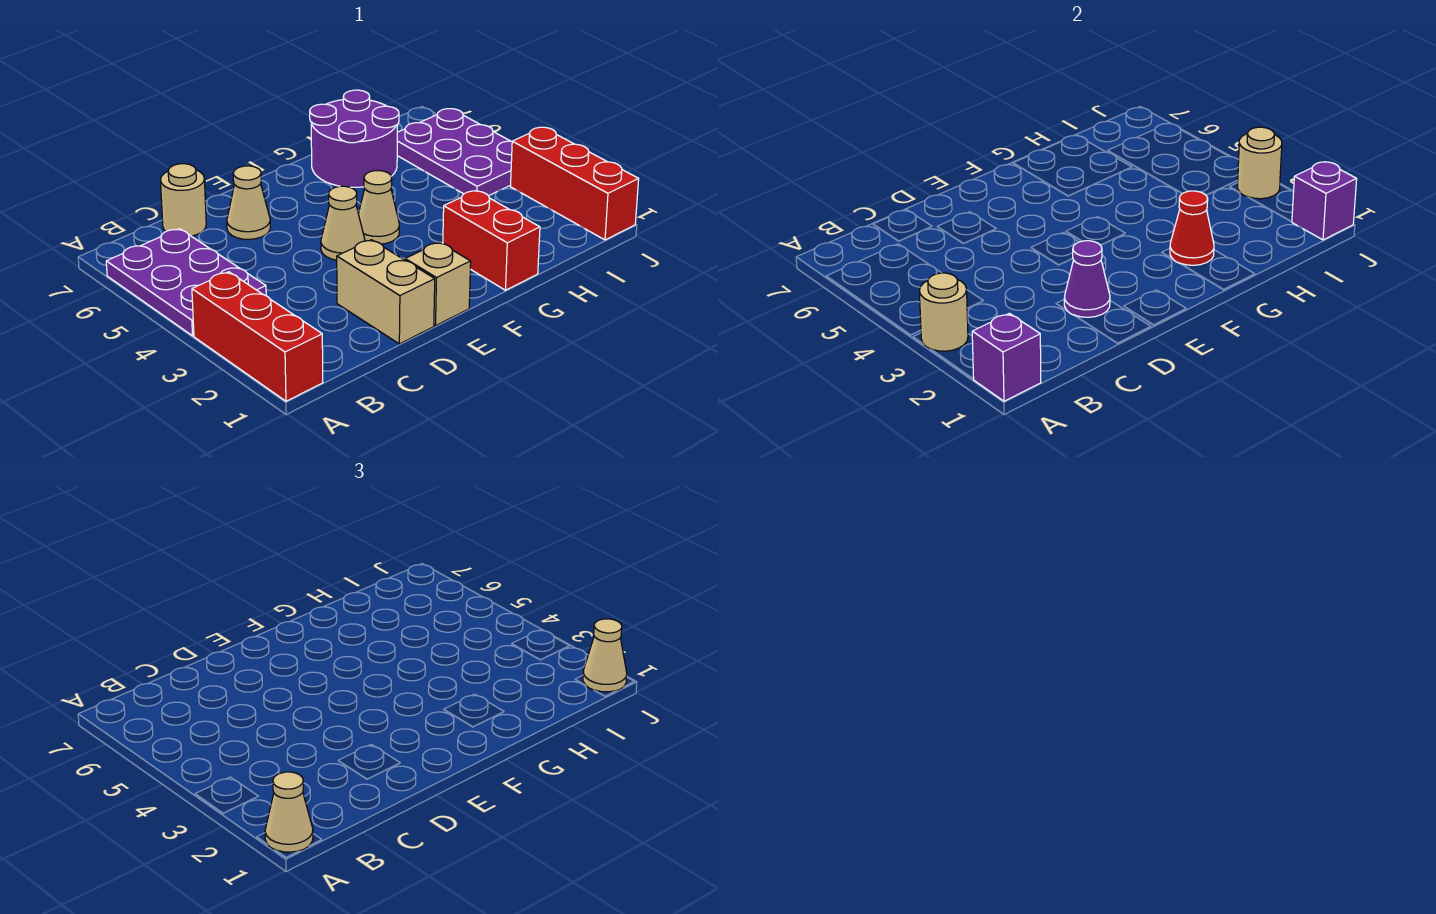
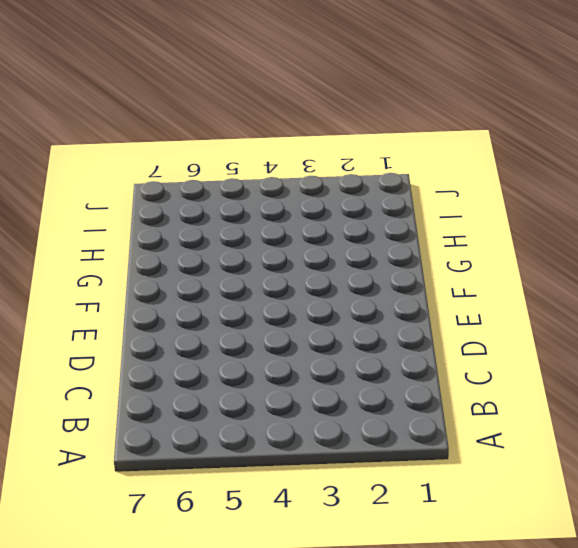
none -> red 1x3 brick [192,272,323,401]
none -> purple 2x3 plate [106,229,266,336]
none -> tan 1x1 round brick [160,164,206,236]

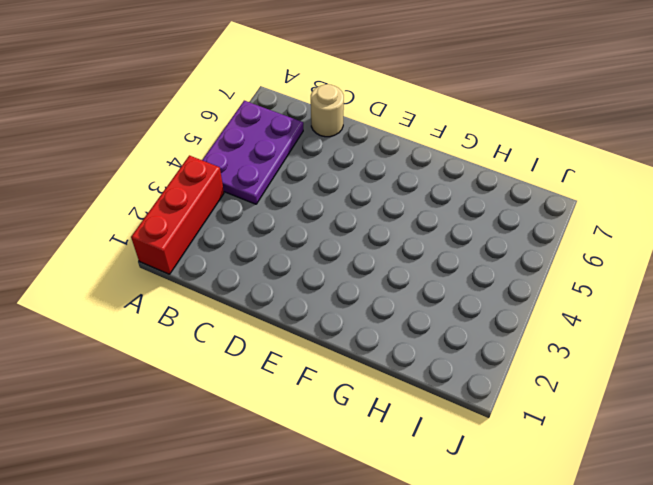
none -> tan 1x2 brick [337,240,435,344]
none -> tan 1x1 cone [227,166,270,239]
none -> tan 1x1 brick [405,242,471,326]

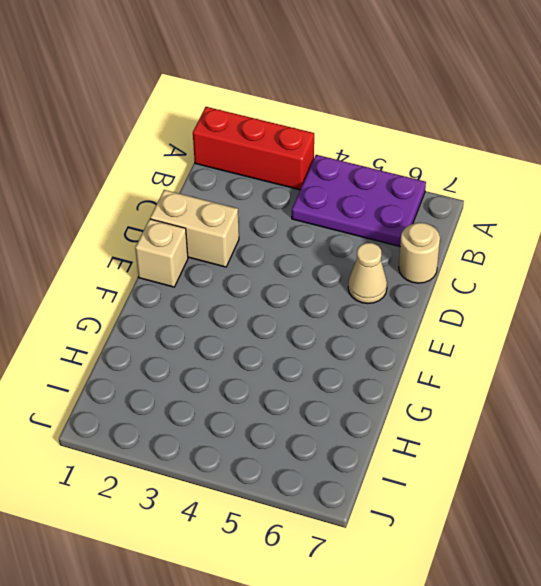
none -> tan 1x1 cone [321,186,365,260]
none -> tan 1x1 cone [358,171,399,244]
none -> red 1x2 brick [443,191,540,290]

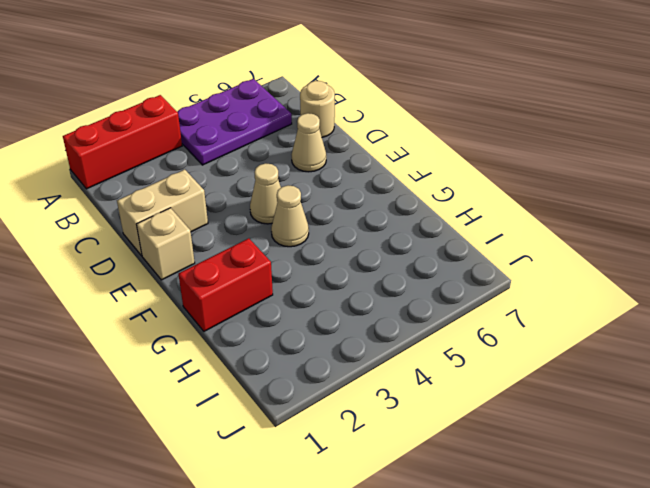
none -> purple 2x2 round brick [310,90,399,187]
none -> purple 2x3 plate [397,109,512,196]
none -> red 1x3 brick [511,127,639,240]

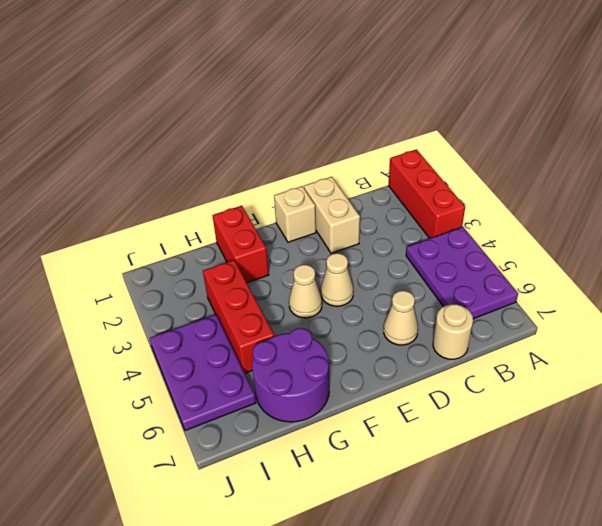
red 1x3 brick [203,260,274,373] -> red 1x3 brick moved to [511,127,639,240]
none -> purple 1x1 brick [972,313,1041,401]
none -> tan 1x1 round brick [919,273,968,351]
none -> purple 1x1 cone [1064,241,1110,317]

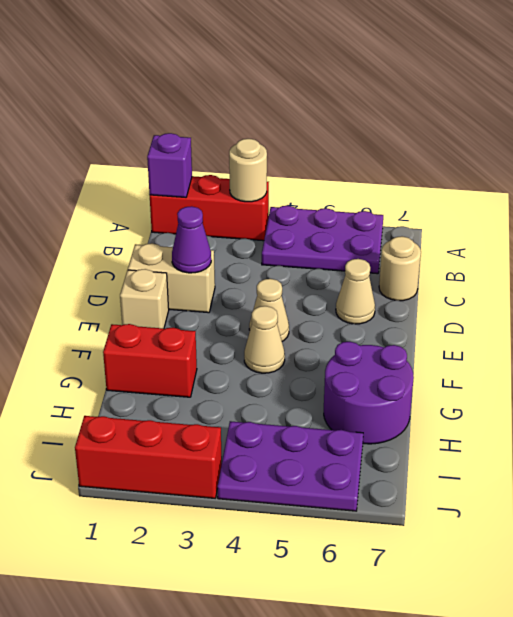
none -> red 1x1 cone [1170,191,1214,265]
none -> purple 1x1 brick [1292,162,1357,240]
none -> tan 1x1 round brick [1237,127,1282,199]

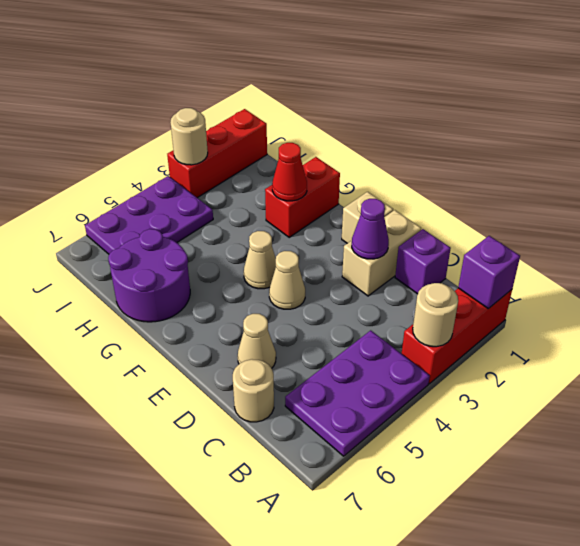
purple 1x1 brick [395,229,451,294] -> purple 1x1 brick moved to [1292,162,1357,240]
none -> tan 1x1 cone [265,772,313,852]
none -> tan 1x1 cone [583,619,627,692]

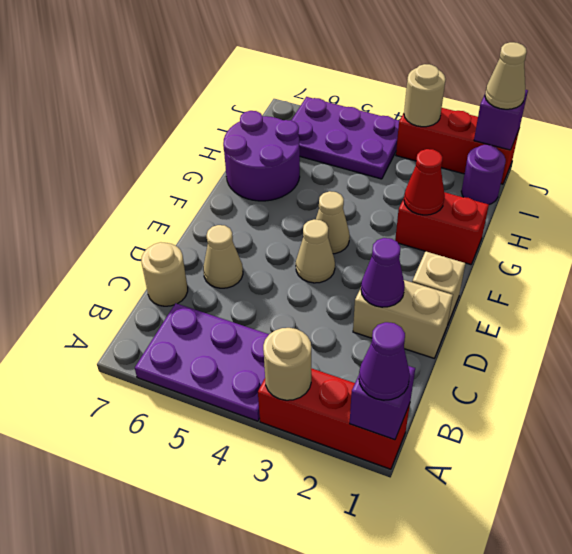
purple 1x1 cone [359,322,410,400] -> tan 1x1 cone [265,772,313,852]
purple 1x1 round brick [461,145,506,204] -> none

